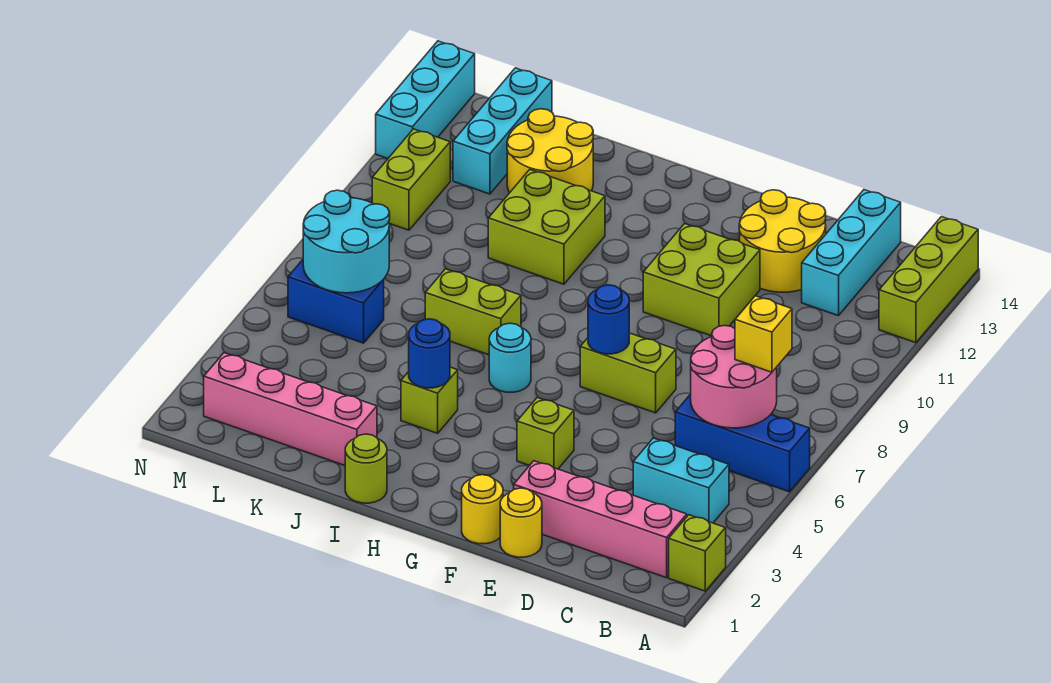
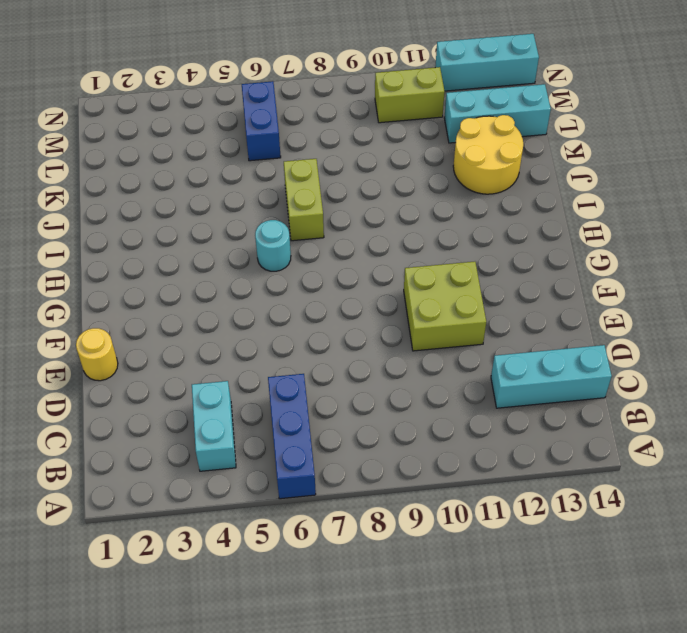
none -> lime 1x1 brick [669,515,726,591]
none -> lime 1x3 brick [879,217,978,343]
none -> pink 1x4 brick [514,461,687,578]

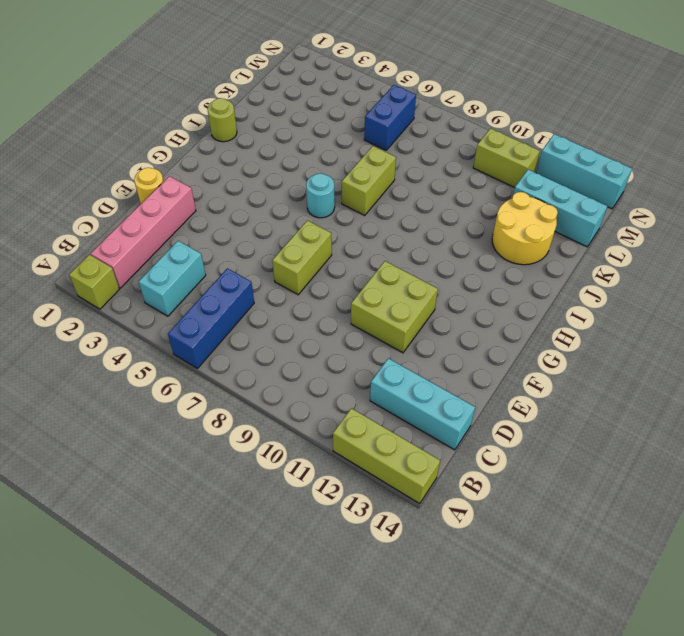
none -> yellow 2x2 round brick [739,190,826,292]
none -> yellow 1x1 round brick [462,475,503,544]
none -> lime 1x1 brick [517,398,574,469]

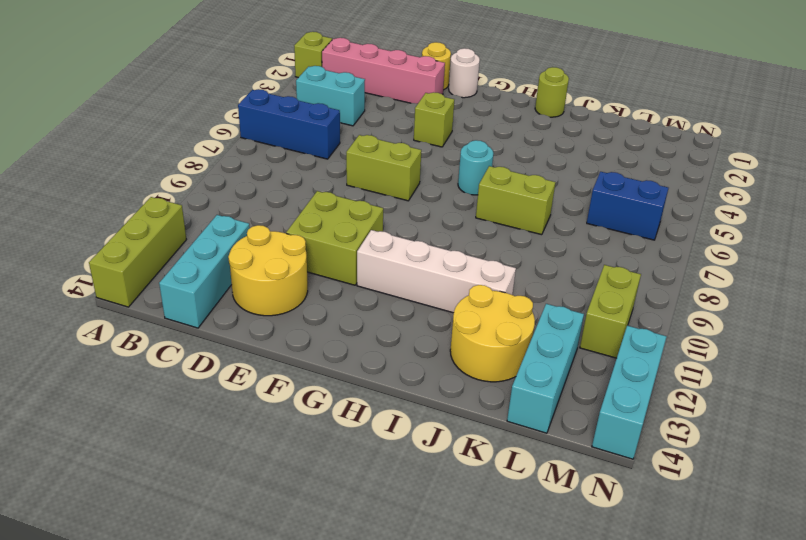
white 1x1 round brick [449,48,480,98] -> yellow 1x1 round brick [462,475,503,544]
white 1x4 brick [357,230,516,313] -> lime 2x2 brick [488,170,605,284]
none -> lime 1x1 brick [401,367,458,433]
none -> pink 1x4 brick [204,353,377,465]
none -> pink 2x2 round brick [691,325,777,428]

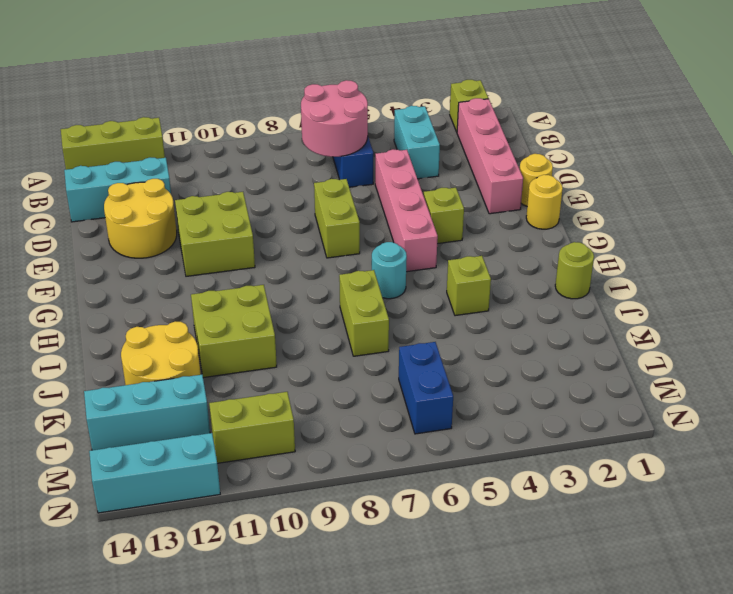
pink 1x4 brick [375,149,438,272] -> pink 1x4 brick moved to [204,353,377,465]
none -> blue 1x1 round brick [588,285,629,354]
none -> blue 1x1 round brick [409,319,450,388]
none -> cyan 2x2 round brick [303,190,390,293]

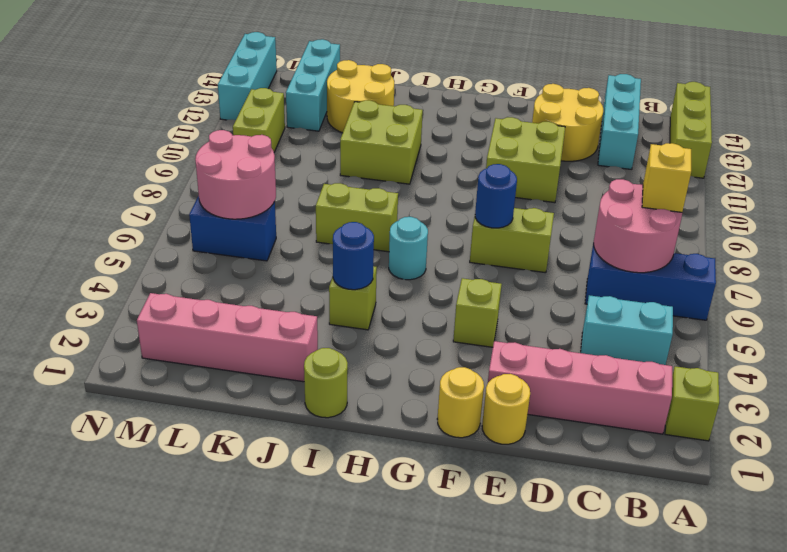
pink 2x2 round brick [195,130,276,219] -> cyan 2x2 round brick [303,190,390,293]

